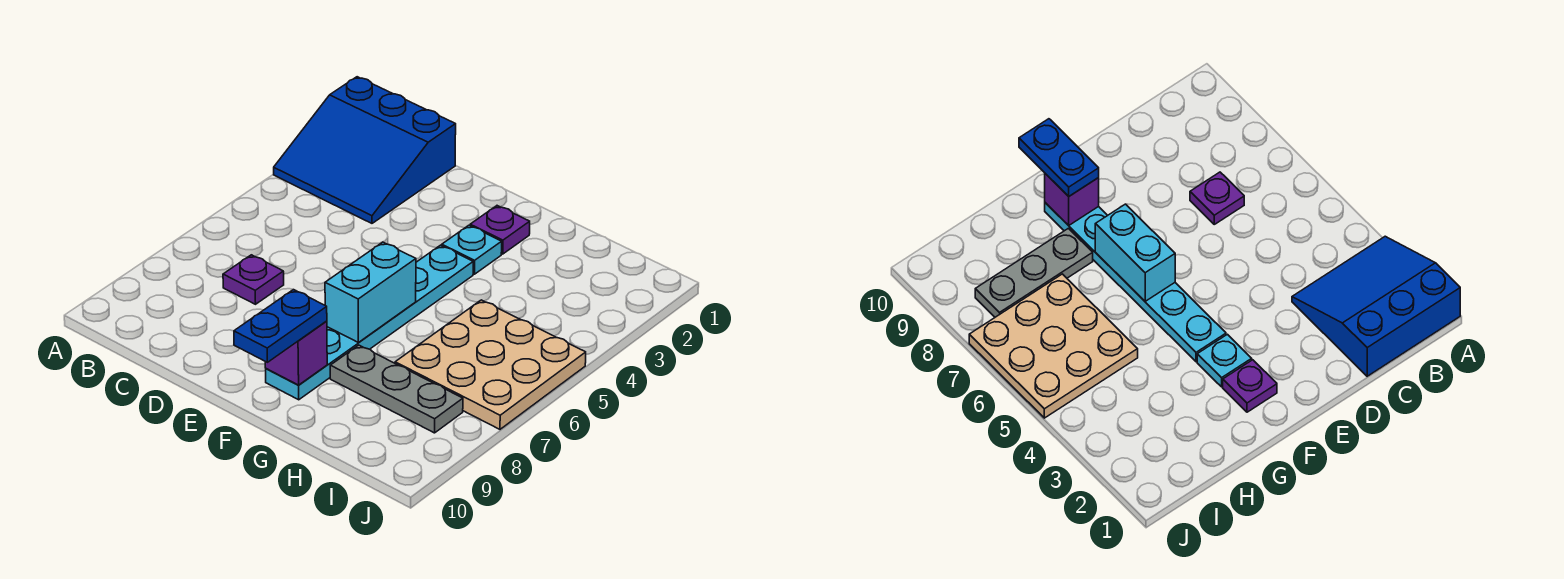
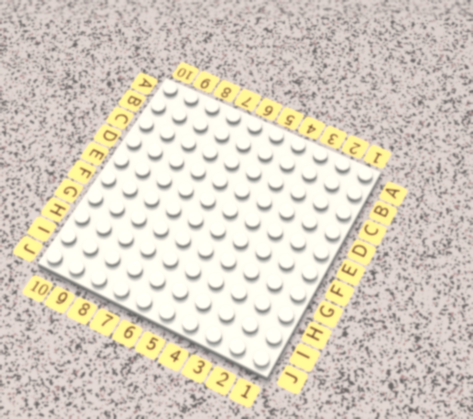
none -> blue 3x3 slope [274,77,456,223]
none -> purple 1x1 plate [223,255,284,304]

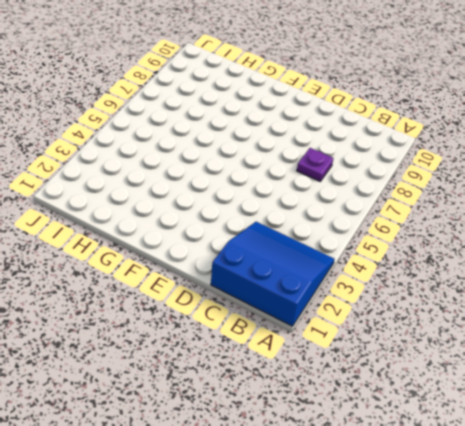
none -> purple 1x1 plate [470,206,530,254]
none -> cyan 1x1 plate [442,225,502,274]

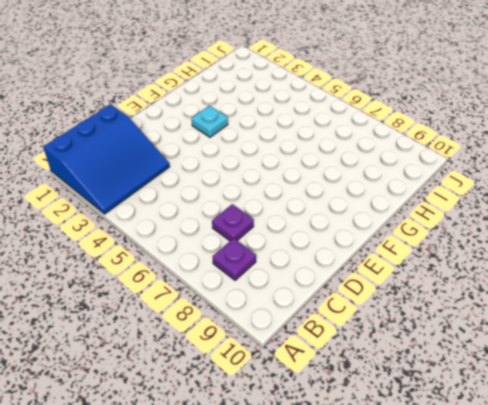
purple 1x1 plate [212,238,256,280] -> purple 1x1 plate moved to [470,206,530,254]
none -> cyan 1x6 plate [266,245,473,400]
none -> grey 1x3 plate [330,345,463,433]

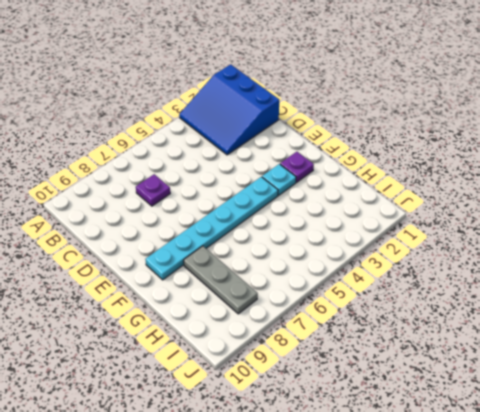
none -> tan 3x3 plate [395,300,586,429]
none -> cyan 1x2 brick [325,242,416,342]

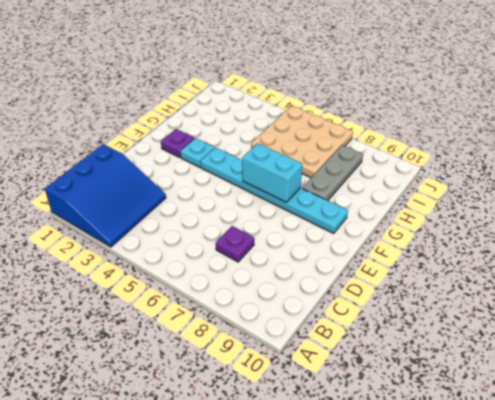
none -> purple 1x1 brick [265,321,327,385]
none -> blue 1x2 plate [234,290,327,362]

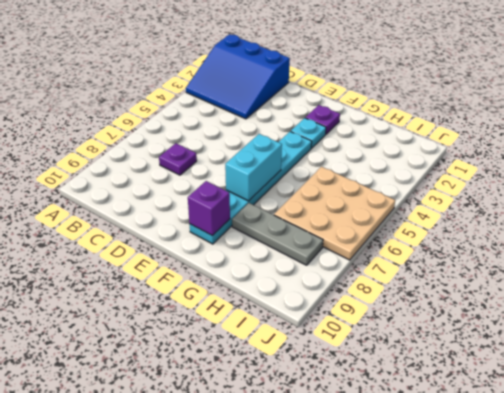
none -> blue 1x2 plate [234,290,327,362]

